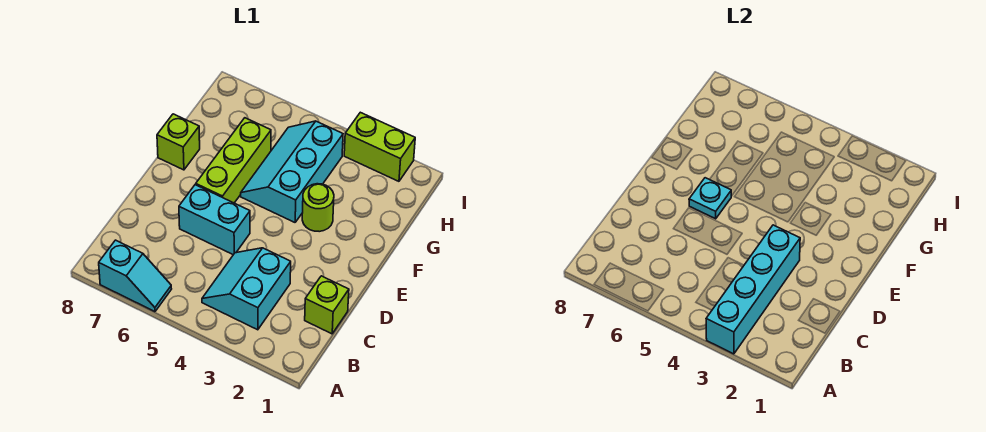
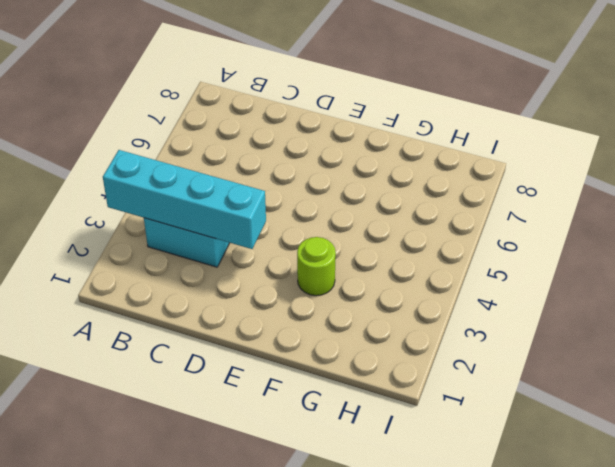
none -> cyan 1x2 slope [99,240,171,312]
none -> lime 1x1 brick [305,276,349,334]

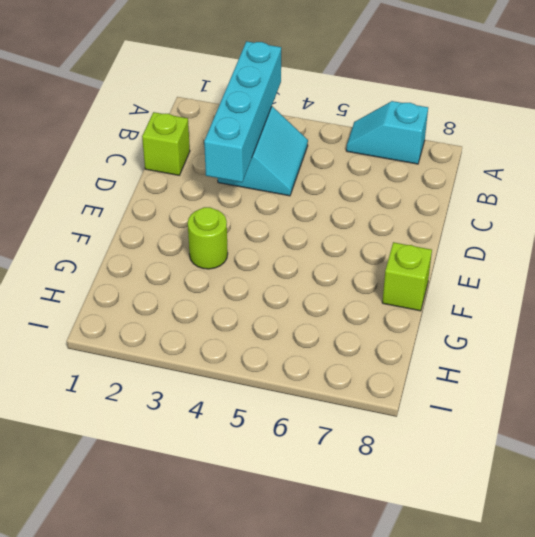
none -> cyan 1x2 brick [179,185,250,255]
none -> lime 1x3 brick [196,118,271,203]

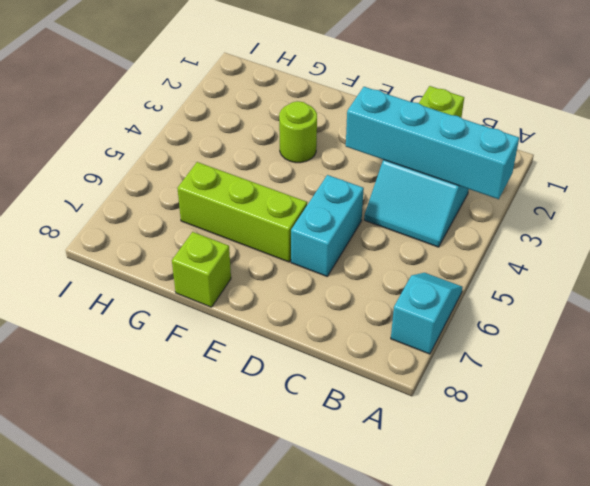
none -> cyan 2x3 slope [241,121,343,222]
none -> lime 1x2 brick [344,112,415,181]

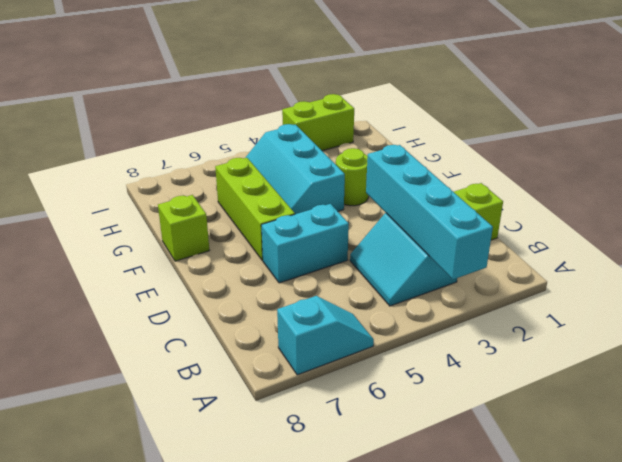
none -> cyan 1x1 plate [689,178,731,219]

